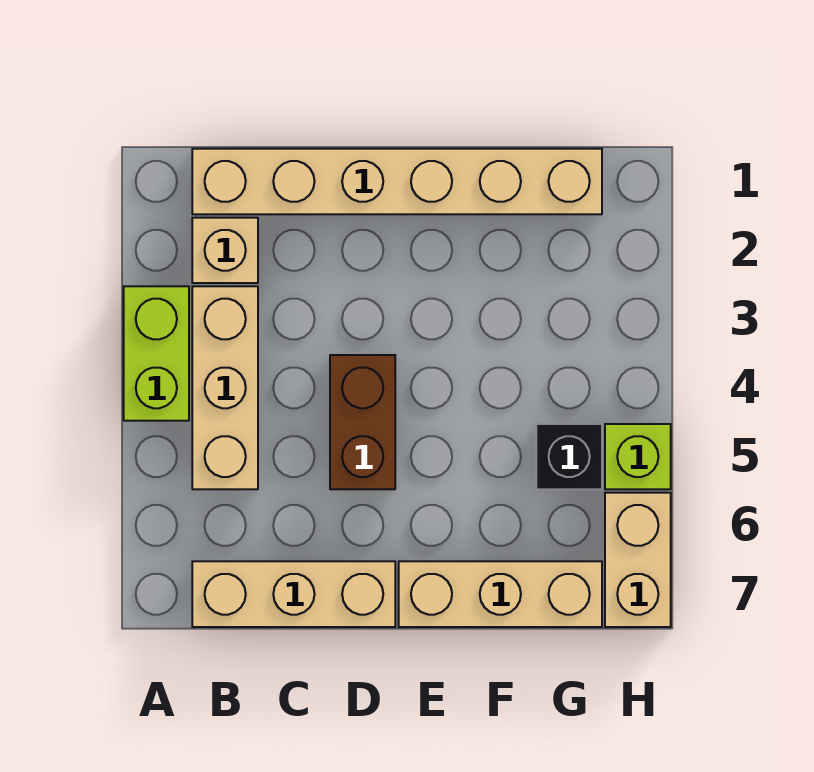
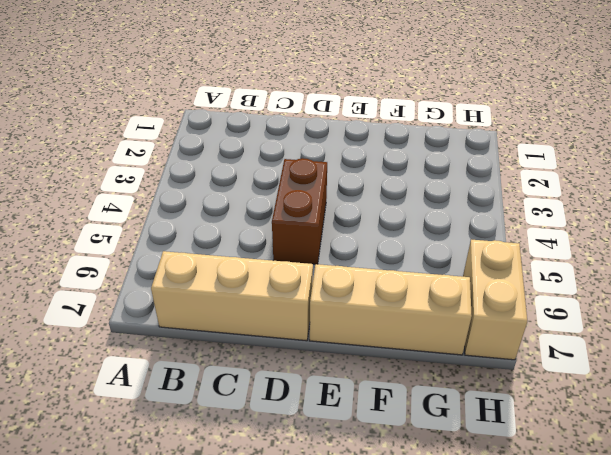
none -> lime 1x2 brick [124,286,189,421]
none -> tan 1x6 brick [192,149,602,214]

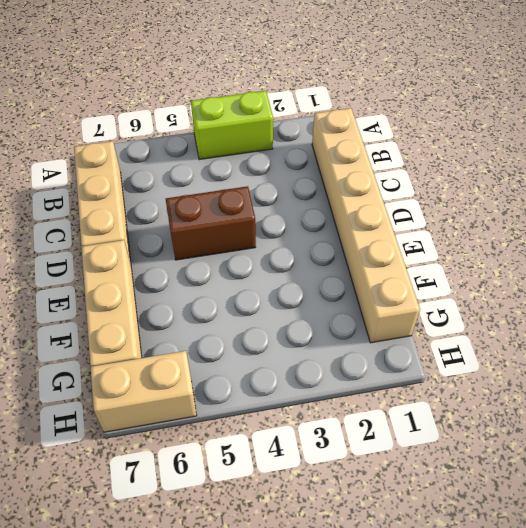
none -> tan 1x1 brick [192,218,258,283]
none -> tan 1x3 brick [192,286,258,489]

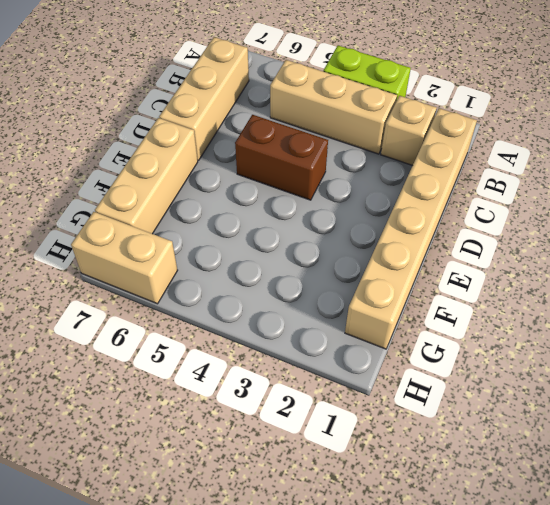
none -> black 1x1 brick [536,424,602,489]
none -> lime 1x1 brick [605,424,671,489]

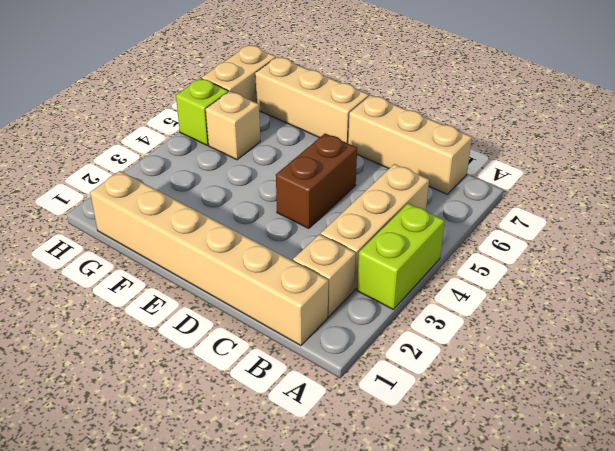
tan 1x1 brick [206,91,260,160] -> black 1x1 brick [536,424,602,489]

